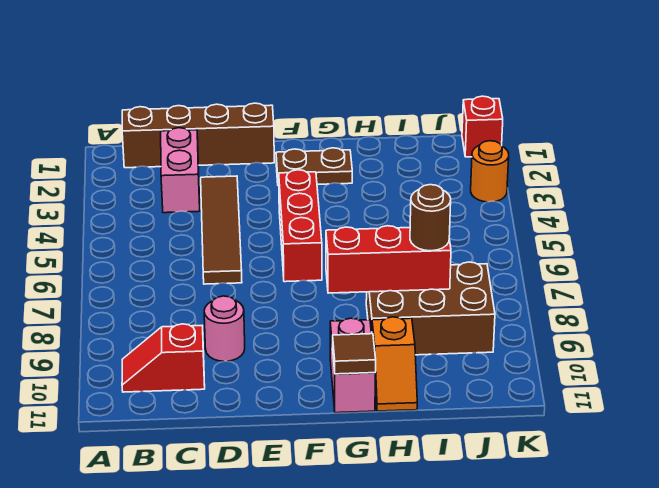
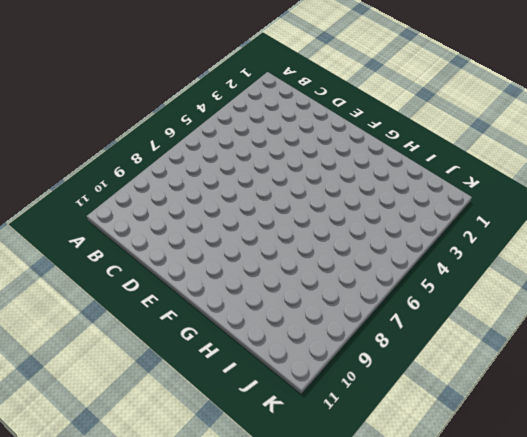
none -> brown 1x4 brick [122,103,274,168]
none -> red 1x2 slope [122,324,205,392]
none -> pink 1x2 brick [161,128,200,213]

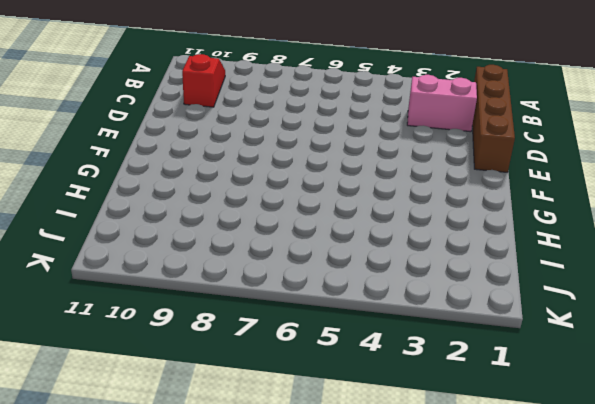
none -> brown 1x4 tile [201,176,242,284]
none -> pink 1x1 round brick [204,296,245,361]
none -> brown 1x2 plate [276,148,352,186]

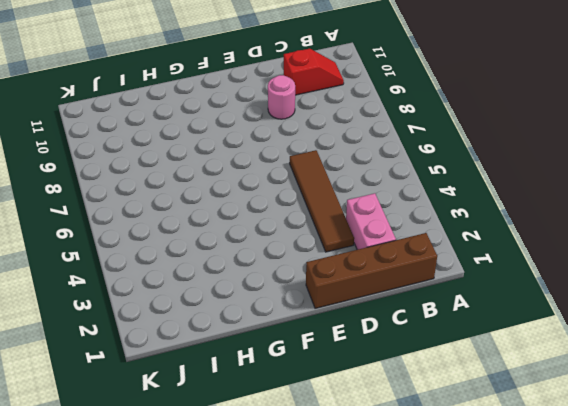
none -> brown 1x2 plate [276,148,352,186]
none -> red 1x3 brick [279,170,322,282]
none -> pink 1x2 brick [330,318,375,413]

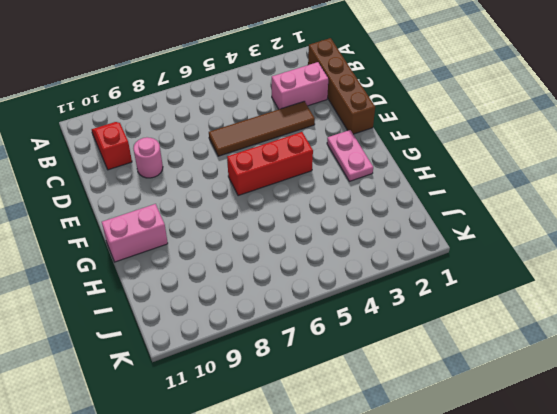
pink 1x2 plate [327,130,373,181] -> brown 1x2 plate [276,148,352,186]
none -> brown 2x3 brick [366,262,495,355]
none -> orange 1x2 slope [372,317,417,411]
none -> red 1x1 brick [462,96,503,157]

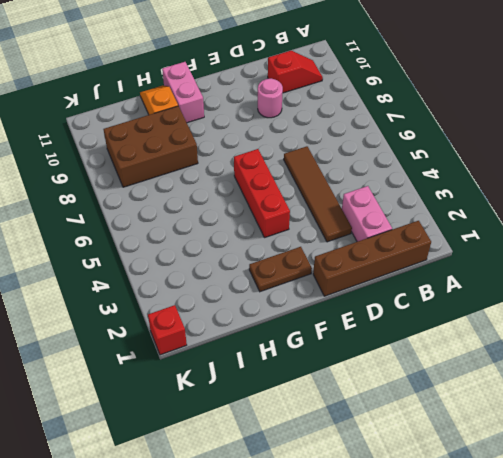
none -> orange 1x1 round brick [471,141,509,202]
none -> red 1x3 brick [326,226,451,293]
none -> brown 1x1 tile [333,333,376,374]

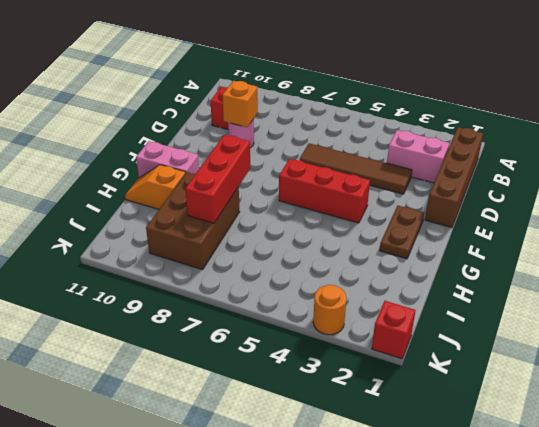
orange 1x1 brick [222,81,258,127] -> none
none -> brown 1x1 tile [333,333,376,374]
none -> brown 1x1 round brick [410,185,451,251]

